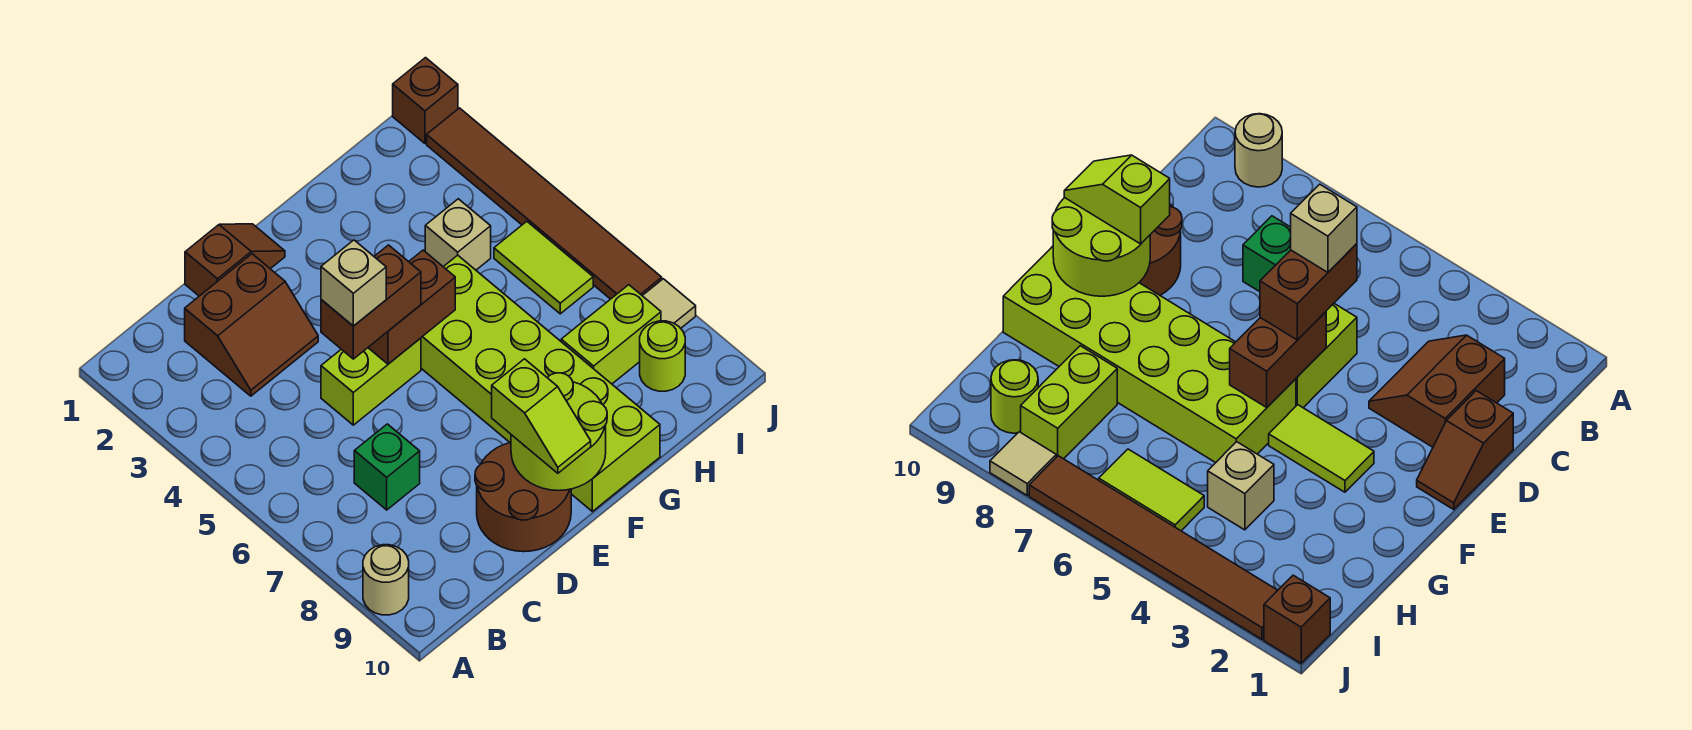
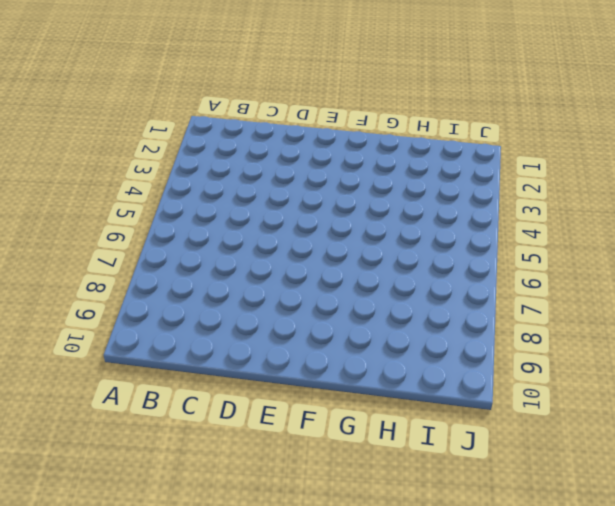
none -> tan 1x1 round brick [363,545,409,615]
none -> brown 2x2 slope [185,254,318,396]
none -> green 1x1 brick [354,424,420,510]

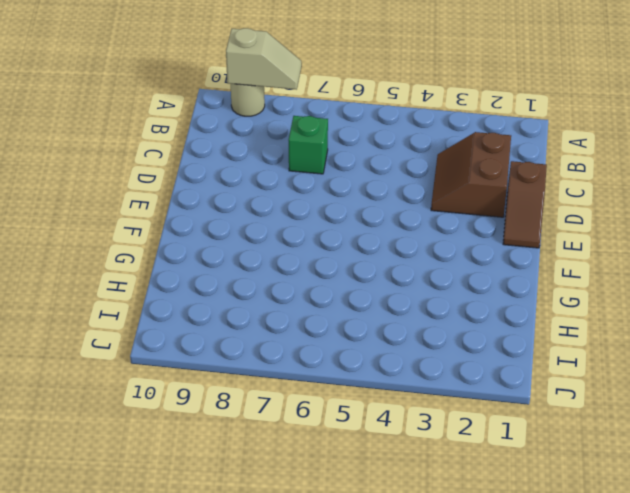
tan 1x2 slope [226,28,302,90] -> none
none -> lime 1x2 brick [321,338,421,425]
none -> brown 2x2 round brick [475,443,571,552]
none -> lime 1x2 tile [1269,405,1374,492]

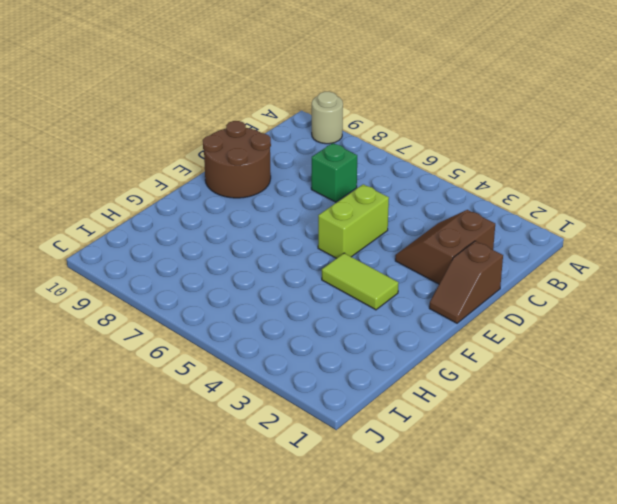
none -> lime 2x6 brick [421,255,660,511]
none -> tan 1x1 brick [425,199,491,270]
none -> lime 1x2 brick [561,285,661,384]

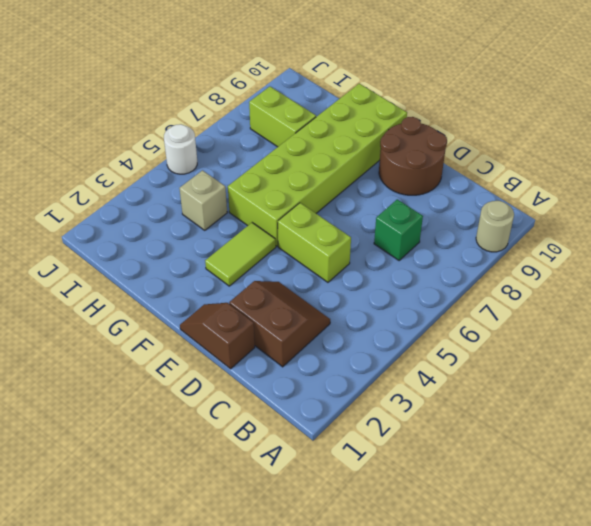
white 1x1 round brick [164,124,197,174] -> brown 1x6 tile [427,108,662,299]
none -> lime 1x2 tile [494,222,593,314]
none -> lime 1x1 round brick [640,321,685,391]
none -> brown 1x1 brick [393,58,458,143]

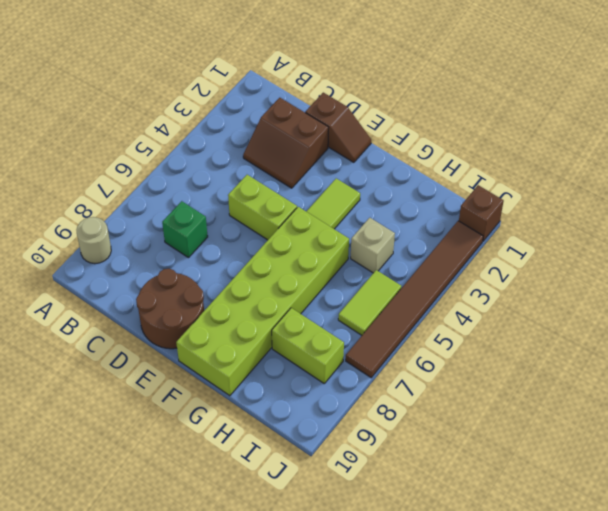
none -> lime 1x1 round brick [640,321,685,391]
none -> tan 1x1 tile [643,279,696,328]
none -> brown 1x2 brick [368,250,455,364]

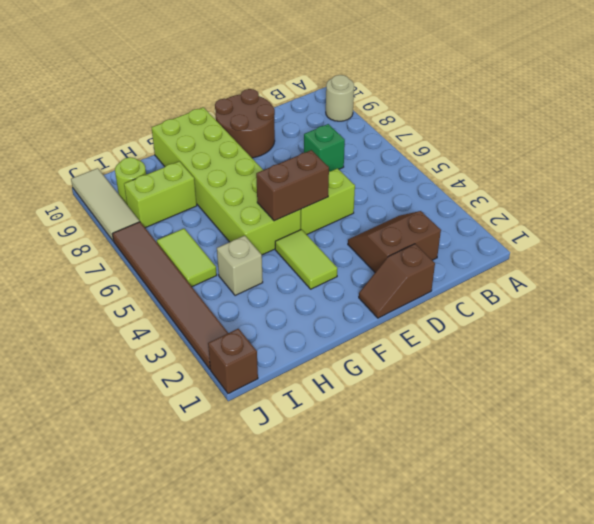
tan 1x3 tile [71,168,140,241] -> tan 1x1 tile [643,279,696,328]
none -> lime 2x2 round brick [511,373,607,491]
none -> brown 1x2 brick [321,245,421,359]
none -> lime 1x2 slope [492,359,591,473]

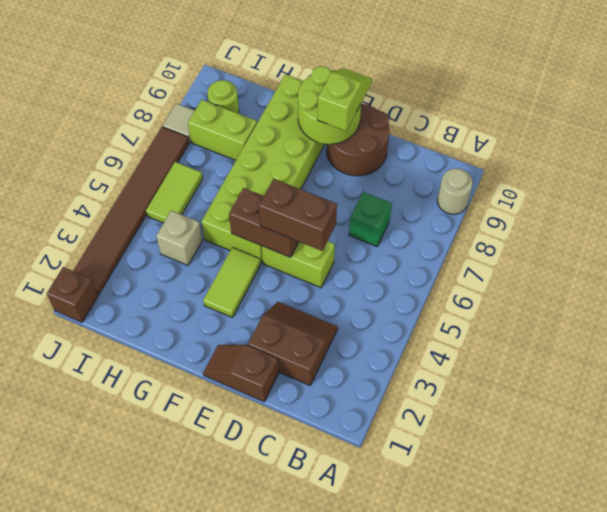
none -> tan 1x1 brick [321,240,386,326]

